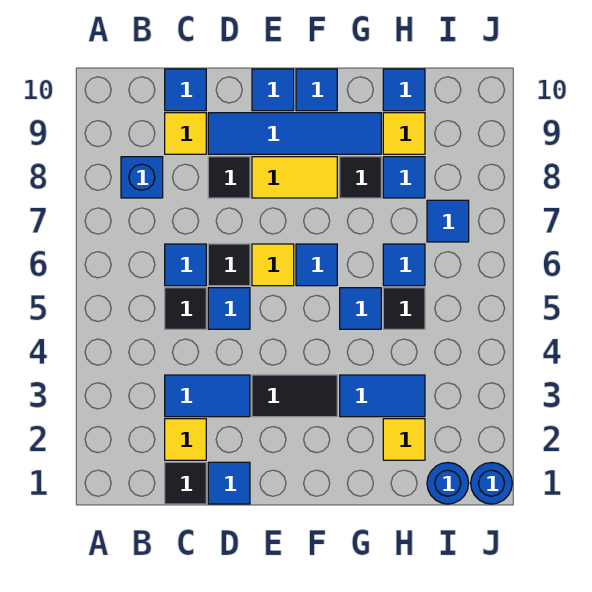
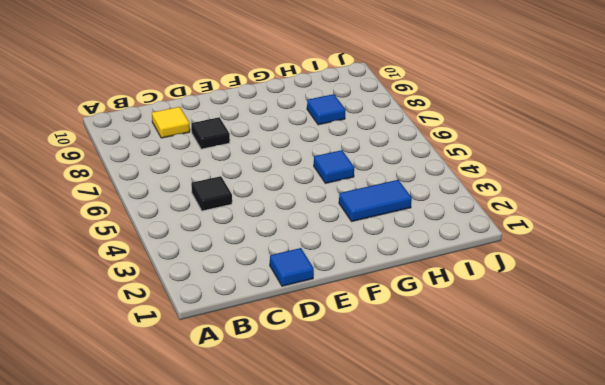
none -> blue 1x1 brick [121,157,163,198]
none -> black 1x1 tile [165,462,206,504]
none -> yellow 1x1 tile [165,419,206,460]
none -> blue 1x2 tile [165,375,250,417]

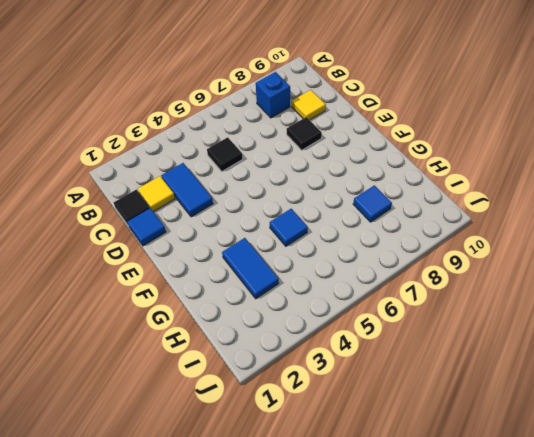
none -> blue 1x1 tile [165,244,206,286]
none -> blue 1x1 tile [165,69,206,111]
none -> blue 1x1 tile [208,288,250,329]
none -> black 1x1 tile [208,244,250,286]

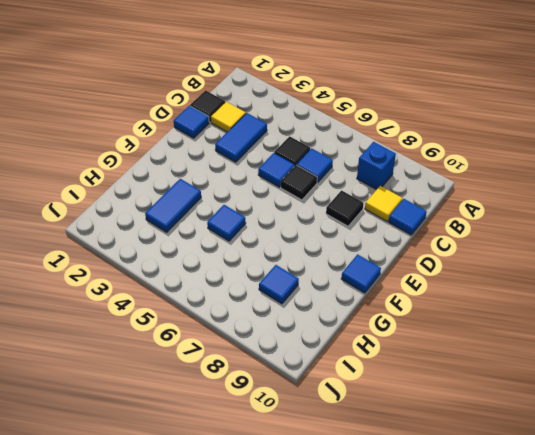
none -> blue 1x4 tile [208,113,381,154]
none -> black 1x2 tile [252,375,337,417]
none -> yellow 1x1 tile [252,244,294,286]
none -> yellow 1x2 tile [252,157,337,198]

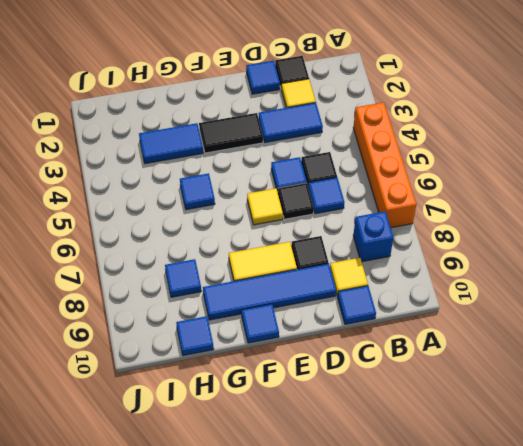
orange 1x4 brick [353,102,416,228] -> none
none -> blue 1x1 tile [252,69,294,111]
none -> blue 1x1 tile [296,244,337,286]
none -> black 1x1 tile [340,157,381,198]
none -> yellow 1x1 tile [383,419,425,460]

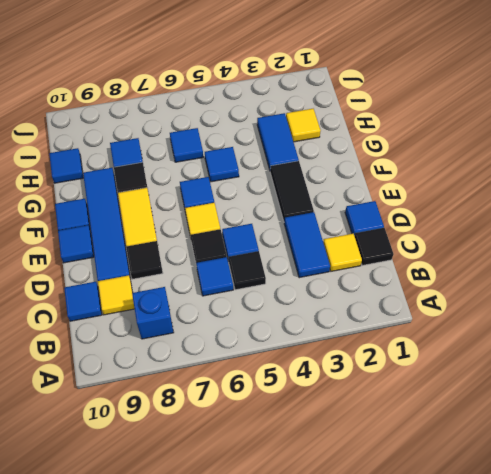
none -> black 1x1 tile [383,288,425,329]
none -> yellow 1x1 tile [383,113,425,154]
none -> blue 1x1 round brick [427,463,469,504]
none -> blue 1x1 tile [427,200,469,242]

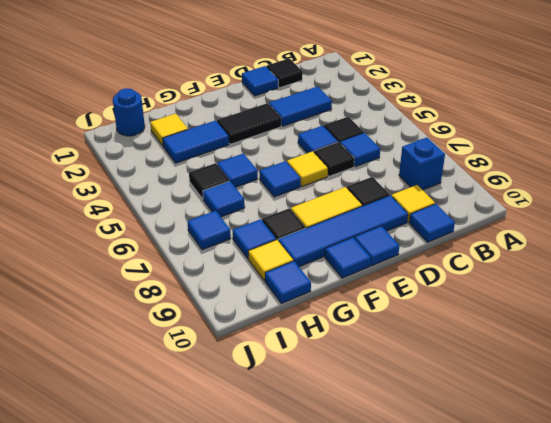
none -> yellow 1x1 tile [165,419,206,460]
none -> blue 1x1 round brick [471,463,512,504]

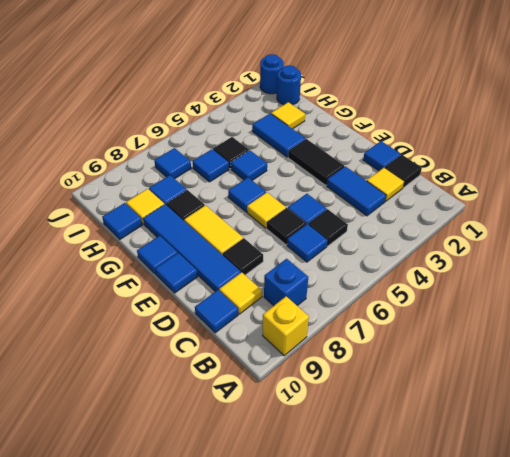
yellow 1x1 brick [263,296,309,356] -> none

